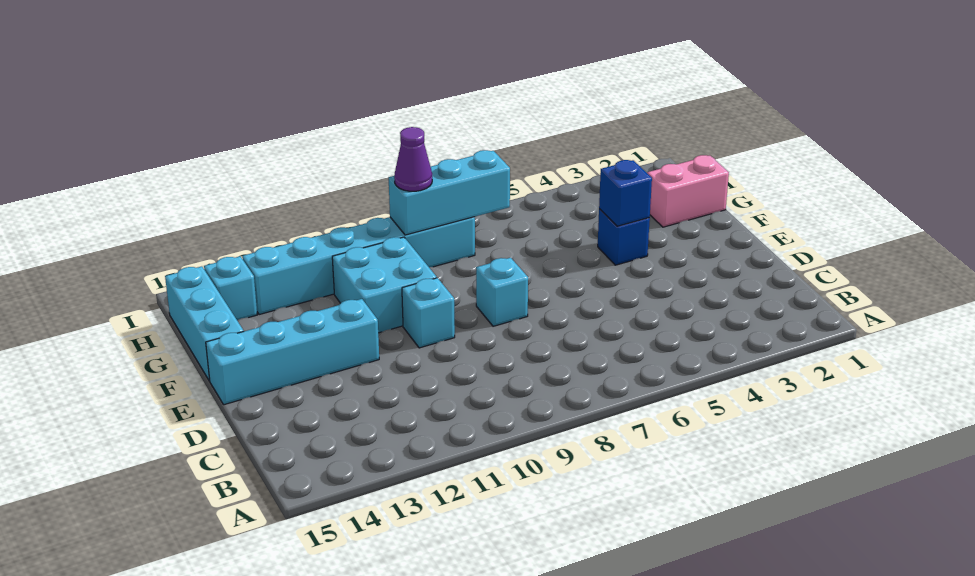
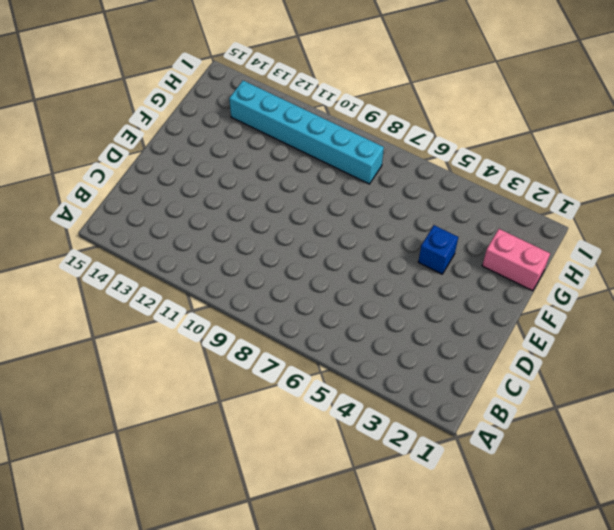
none -> cyan 1x1 brick [476,258,528,326]
none -> cyan 1x1 brick [402,278,455,348]
none -> cyan 1x4 brick [206,299,379,405]

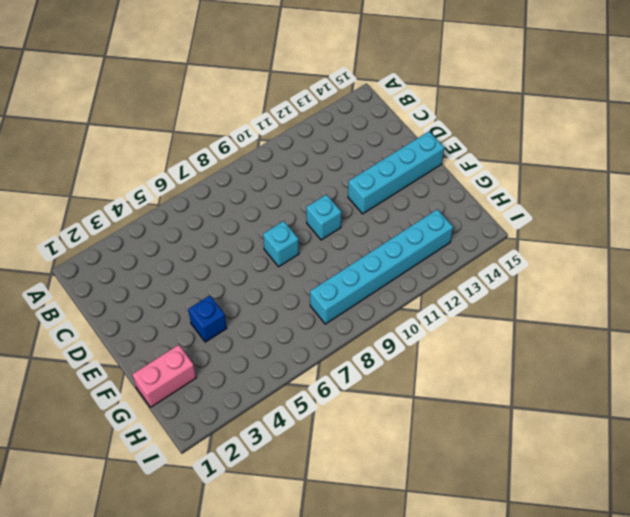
none -> cyan 2x2 brick [332,237,437,333]
none -> cyan 1x3 brick [165,266,244,381]
none -> cyan 1x1 brick [204,256,257,320]

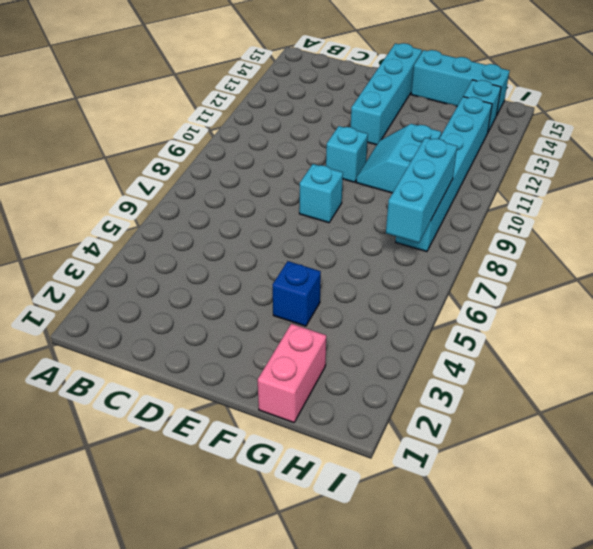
cyan 2x2 slope [356,124,441,193] -> cyan 2x2 brick [332,237,437,333]
none -> blue 1x1 brick [599,160,652,226]
none -> purple 1x1 cone [394,127,432,191]

